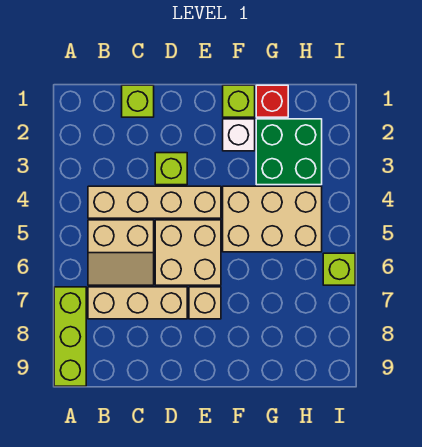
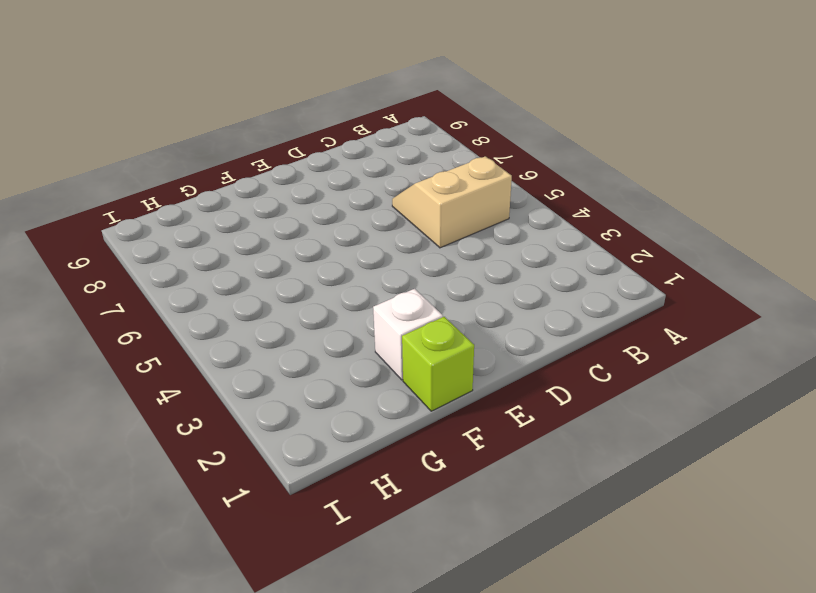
none -> lime 1x3 brick [54,287,86,386]
none -> tan 1x4 brick [88,186,221,218]
none -> tan 1x3 brick [88,287,187,319]

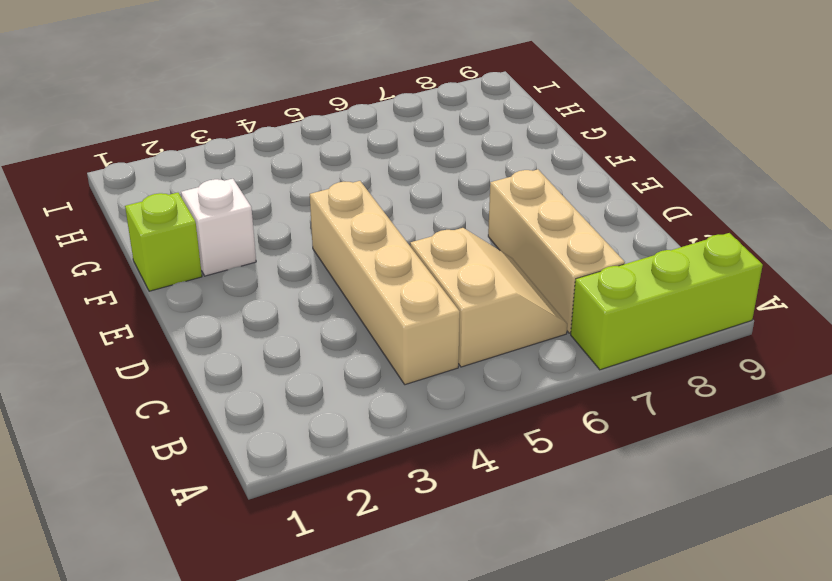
none -> lime 1x1 brick [122,85,154,117]
none -> lime 1x1 brick [155,153,187,185]
none -> tan 2x2 brick [155,220,221,285]

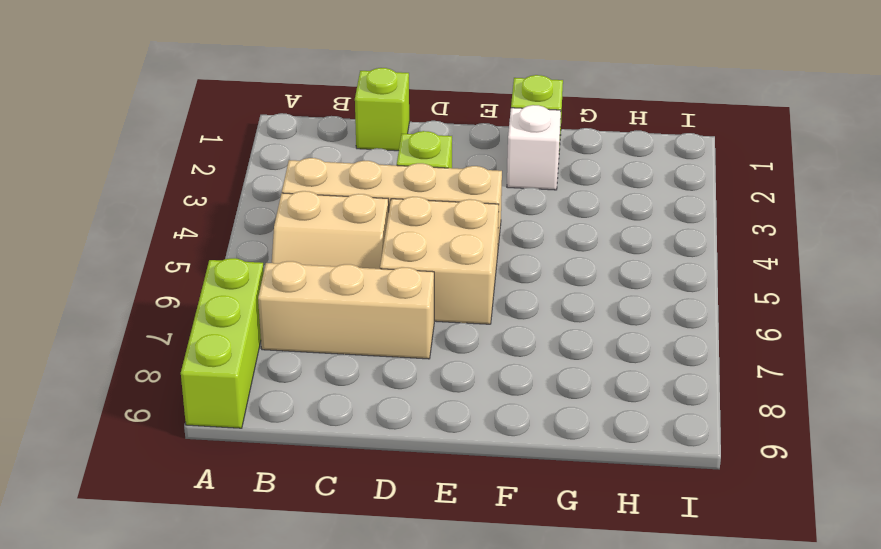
none -> tan 1x1 brick [189,287,221,319]
none -> tan 2x3 brick [223,186,322,252]
none -> red 1x1 brick [256,85,288,117]

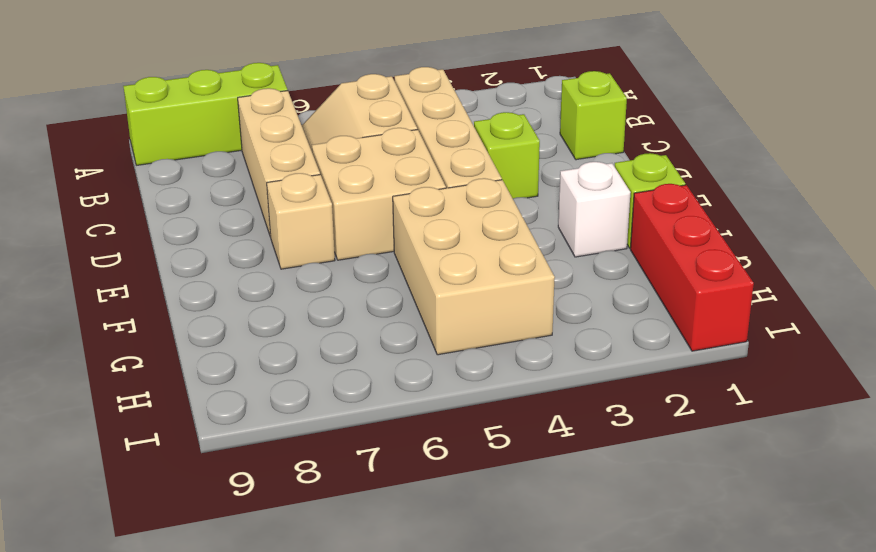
red 1x3 brick [630,184,754,351] -> red 1x1 brick [256,85,288,117]
none -> green 2x2 brick [256,119,322,185]
none -> lime 1x1 brick [323,253,355,285]

